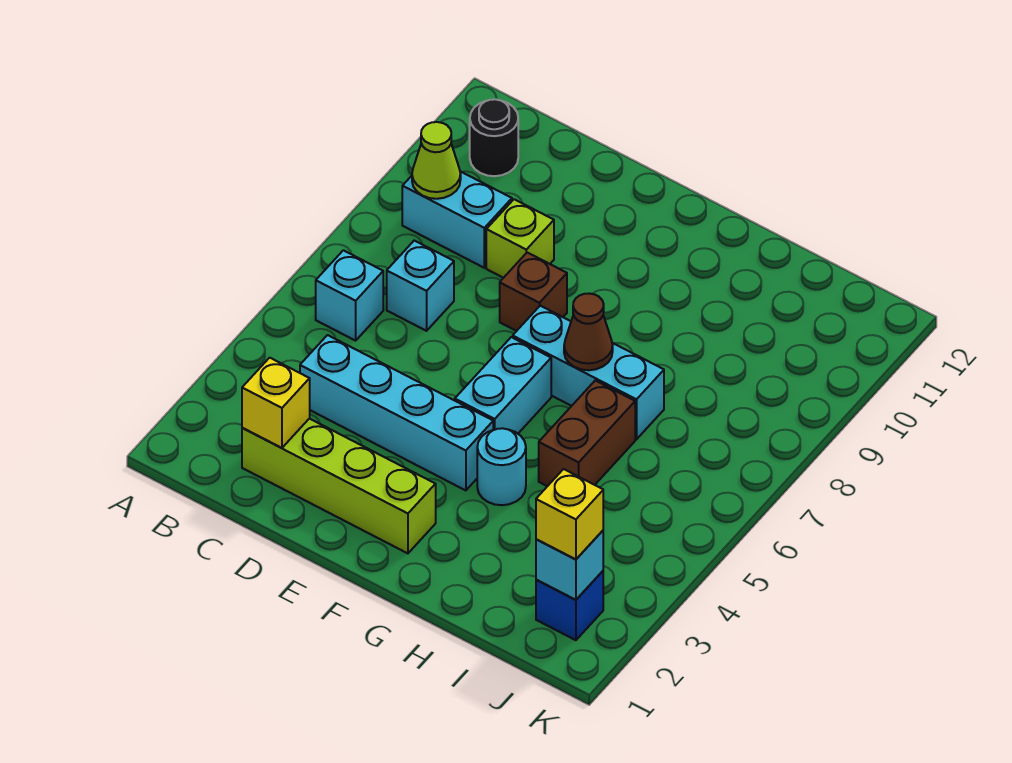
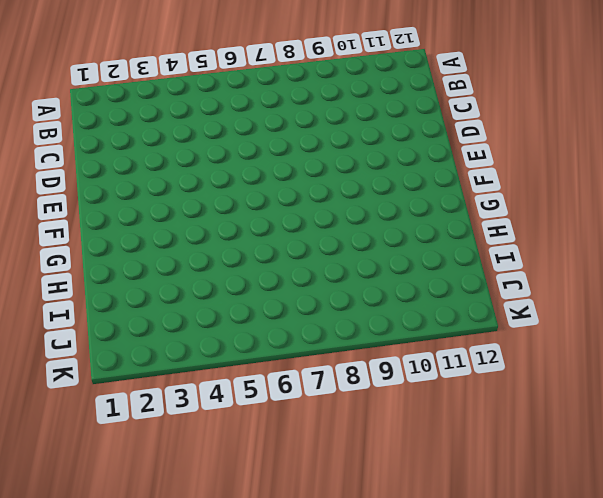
none -> cyan 1x1 brick [316,250,383,341]
none -> cyan 1x2 brick [402,171,512,268]
none -> black 1x1 round brick [470,99,518,176]

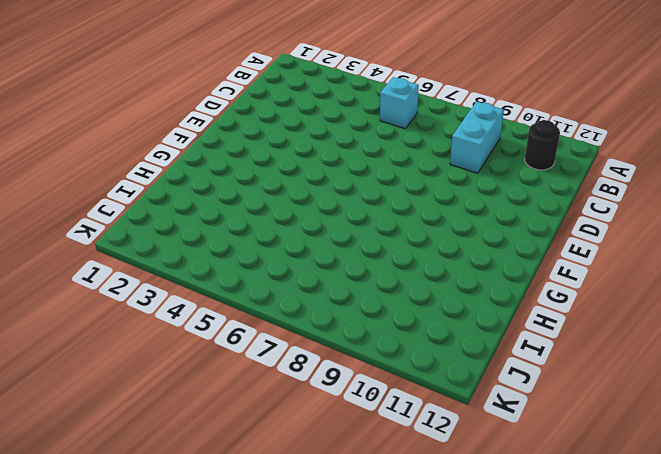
none -> lime 1x4 brick [242,419,436,553]
none -> cyan 1x4 brick [300,335,493,490]
none -> cyan 1x1 brick [387,241,454,331]

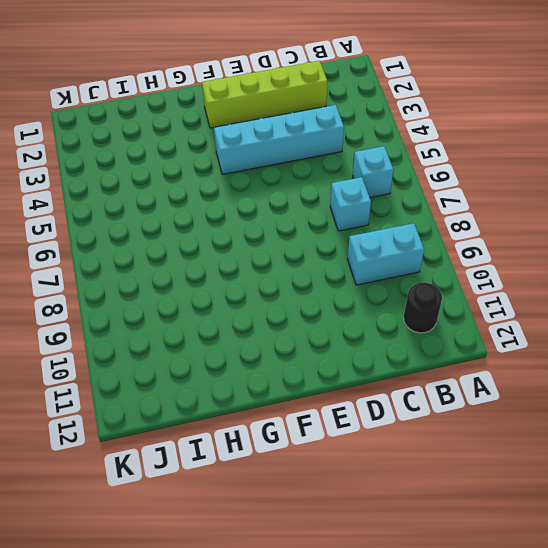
none -> lime 1x1 brick [486,199,554,278]
none -> brown 1x1 brick [500,253,567,331]
none -> cyan 1x2 brick [455,337,551,434]

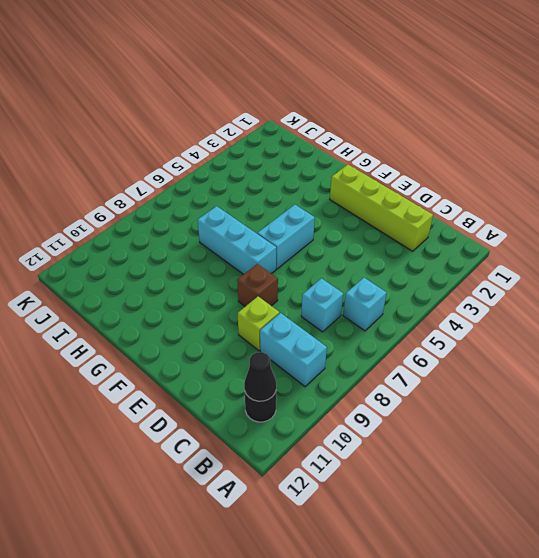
black 1x1 cone [244,352,276,401] -> none
none -> cyan 1x4 brick [300,335,493,490]
none -> cyan 1x1 round brick [477,428,526,505]
none -> brown 1x2 brick [539,381,635,486]

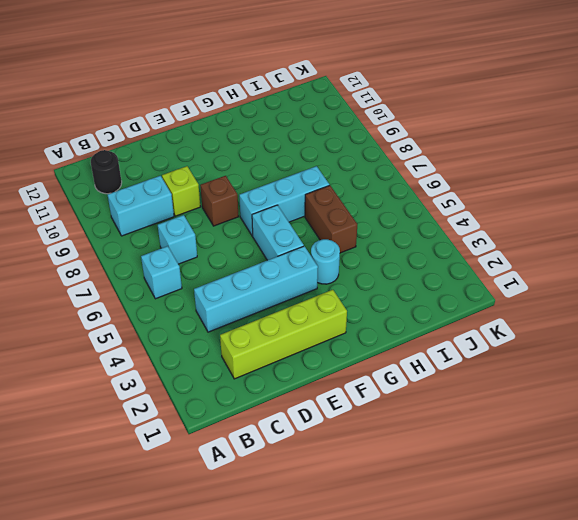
none -> blue 1x1 brick [536,571,603,640]
none -> lime 1x1 cone [412,122,461,199]
none -> yellow 1x1 brick [242,358,310,448]

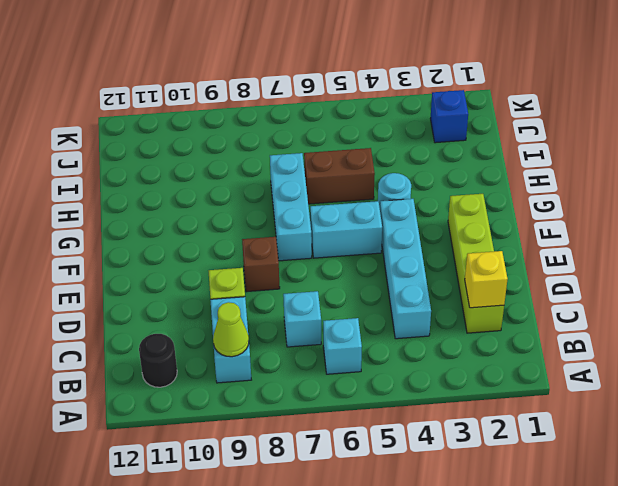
none -> brown 1x1 cone [564,293,613,370]
none -> cyan 1x1 brick [536,531,603,600]
none -> yellow 1x1 brick [536,469,603,560]

